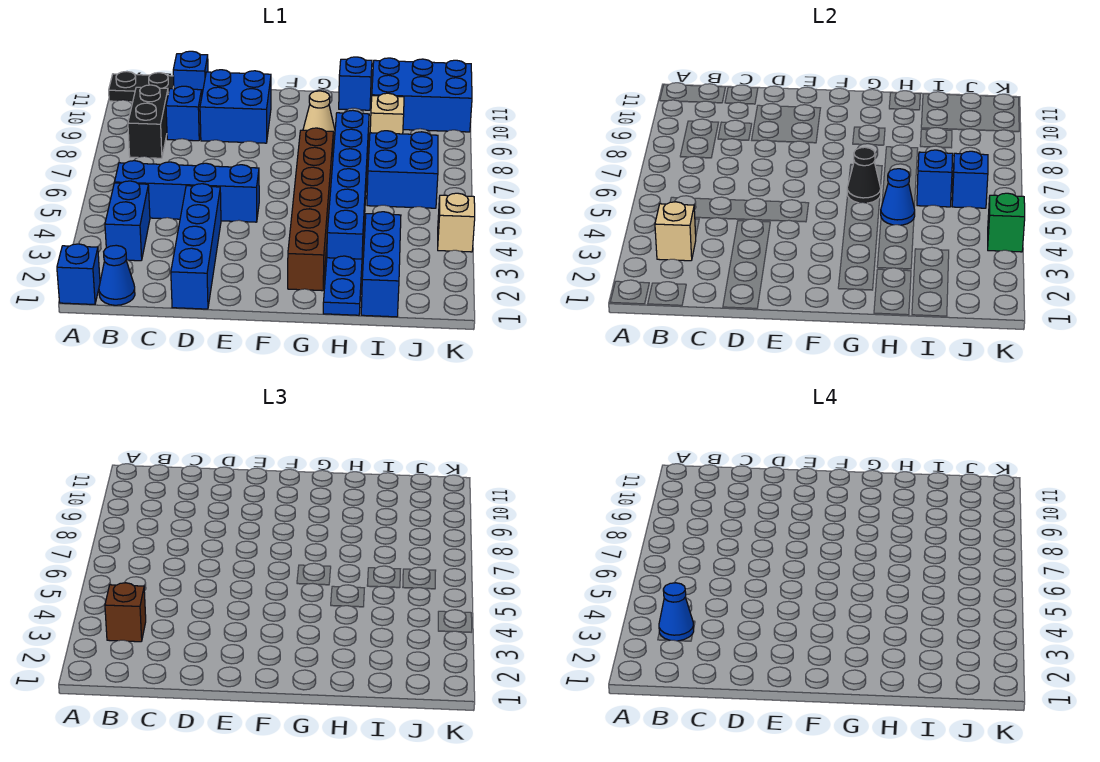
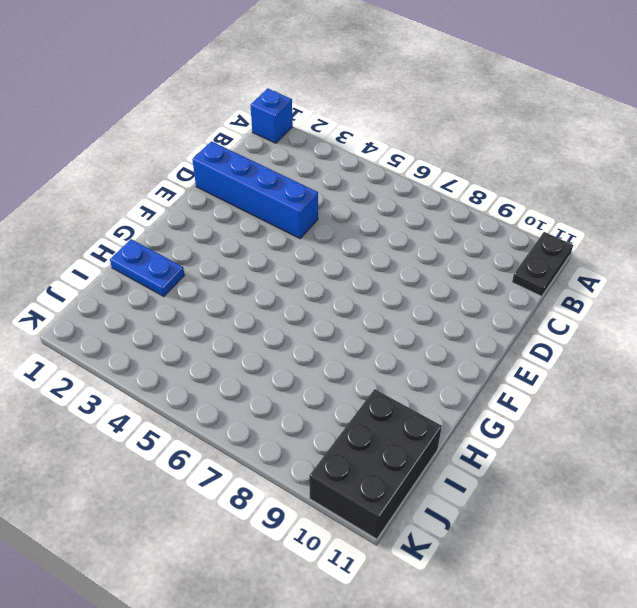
black 2x3 brick [309,389,442,539] -> blue 2x3 brick [372,58,472,132]
none -> blue 1x1 cone [99,245,135,305]
none -> blue 1x2 brick [105,181,150,261]
none -> blue 1x4 brick [115,161,259,222]

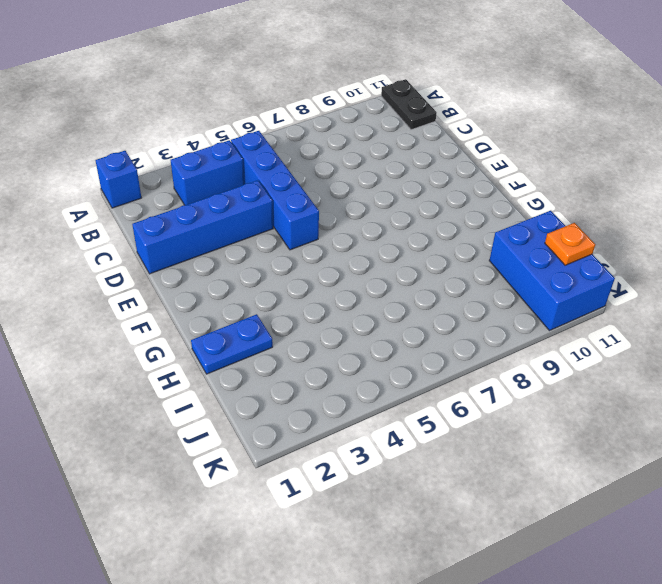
orange 1x1 plate [545,223,595,265] -> none
none -> blue 1x1 cone [99,245,135,305]
none -> black 1x2 brick [128,85,168,158]
none -> blue 1x1 brick [166,86,202,141]

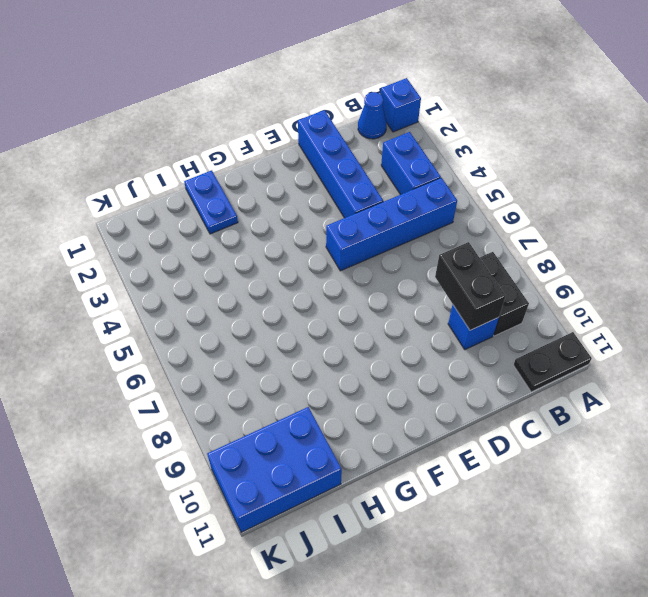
black 1x2 brick [435,242,506,330] -> none
none -> blue 1x1 brick [173,51,208,93]
none -> blue 2x2 brick [200,70,271,143]
none -> brown 1x6 brick [288,128,333,291]

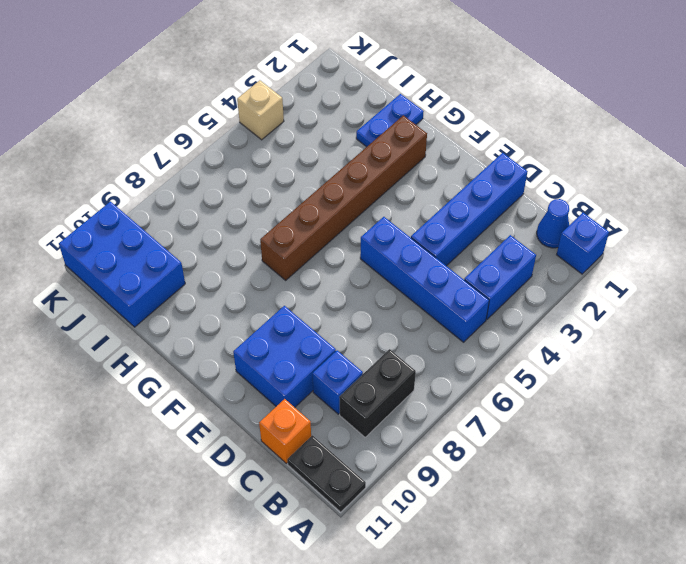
orange 1x1 brick [259,399,311,463] -> blue 1x1 brick [173,51,208,93]
none -> tan 1x1 cone [303,91,335,140]
none -> blue 1x6 brick [327,110,369,259]
none -> blue 1x1 brick [339,57,372,110]

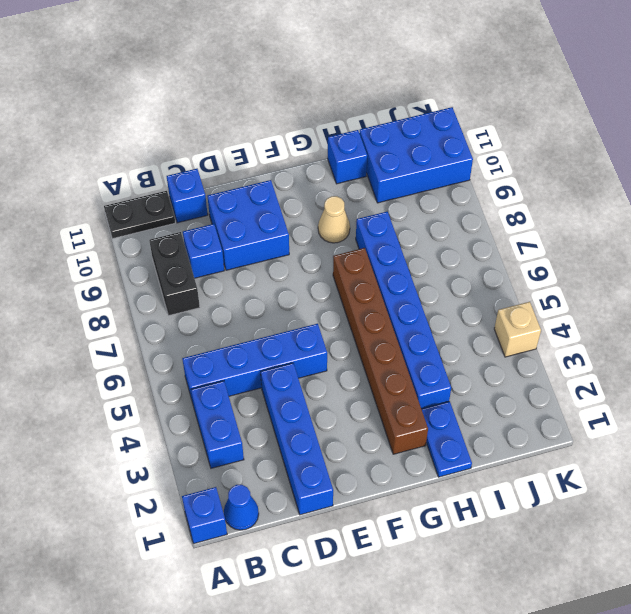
none -> blue 1x3 brick [361,212,401,317]
none -> blue 2x2 brick [367,131,438,208]
none -> tan 1x1 brick [370,93,404,134]

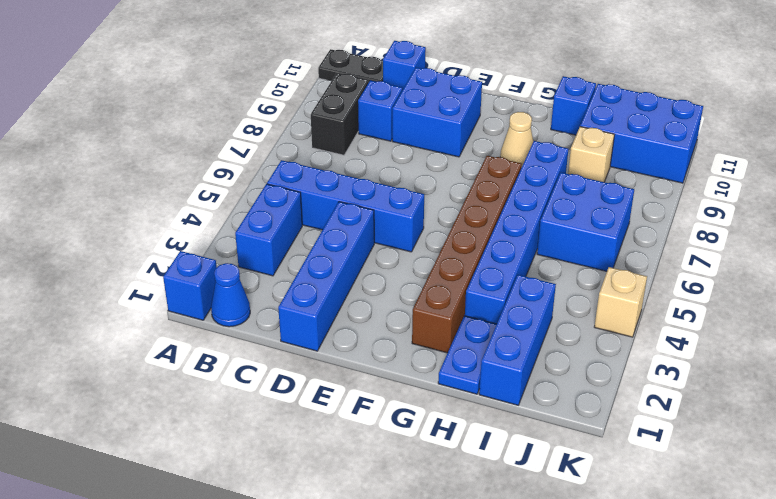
none -> tan 1x1 brick [655,202,696,261]
none -> black 1x1 cone [847,147,881,203]
none -> blue 1x1 cone [881,169,915,225]

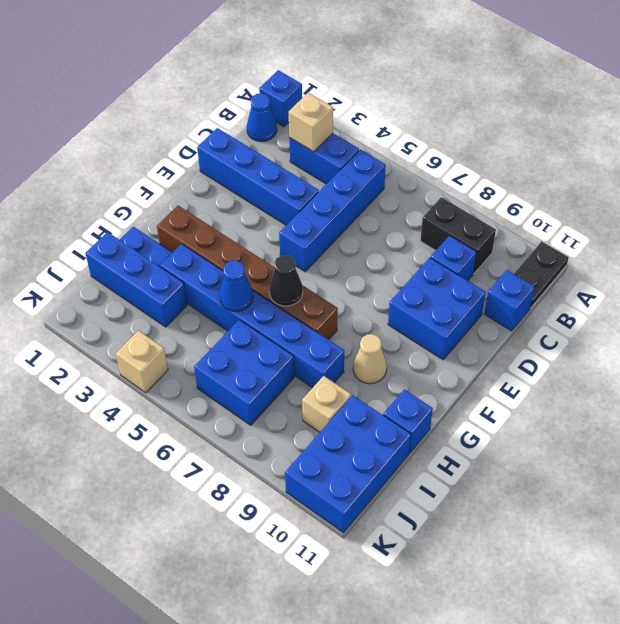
none -> blue 1x1 brick [917,150,953,207]
none -> blue 1x1 brick [952,151,988,208]
none -> green 1x1 brick [988,193,1025,252]

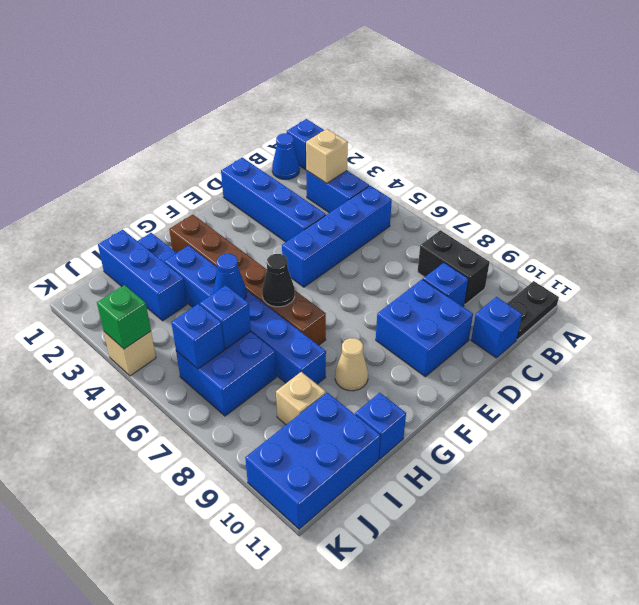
none -> brown 1x1 brick [105,583,146,642]
none -> blue 1x1 cone [659,583,694,641]

